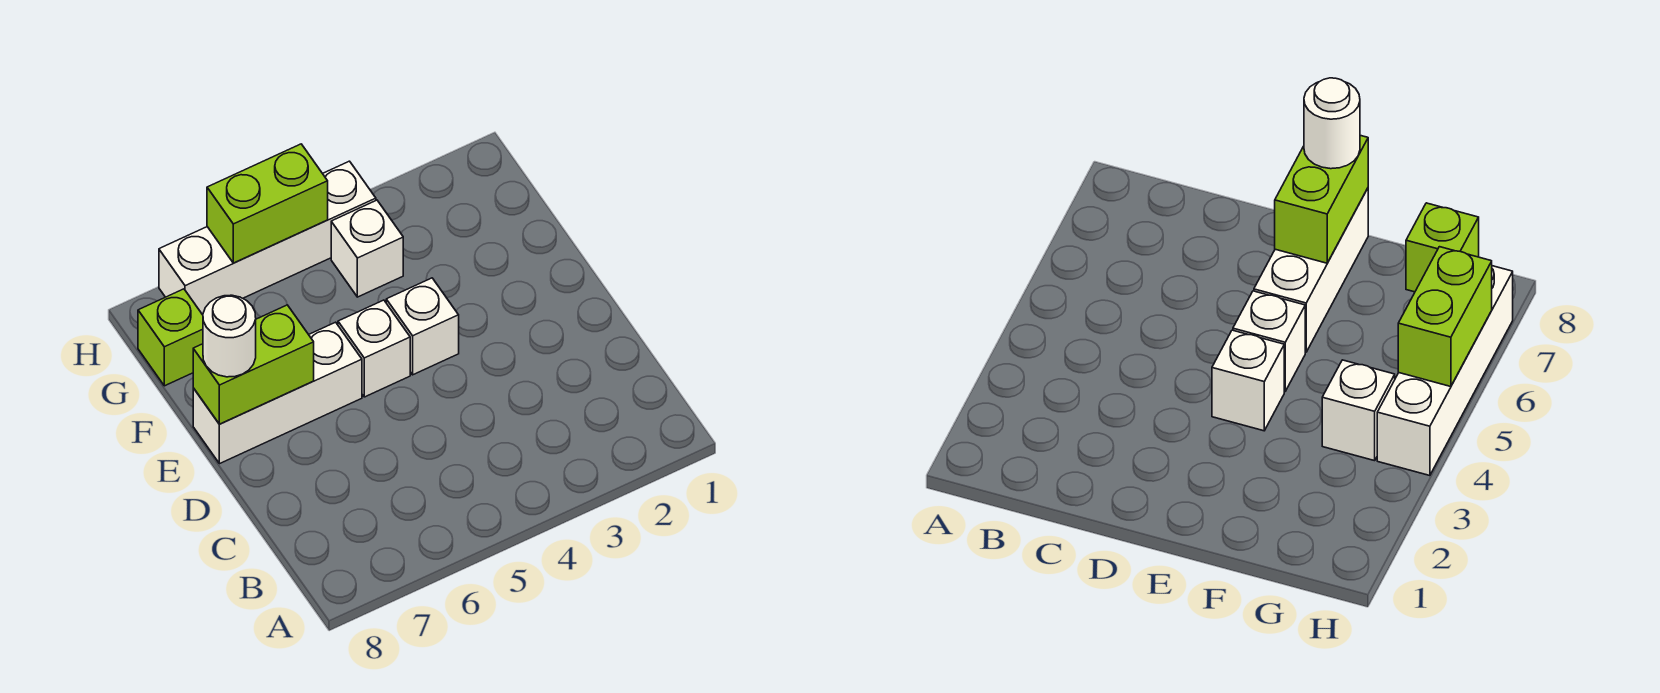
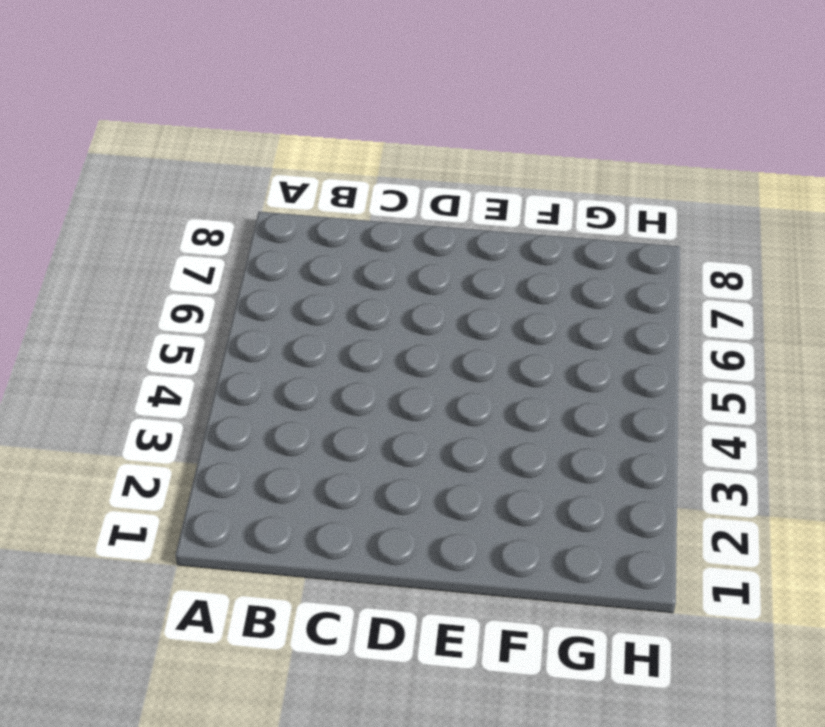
none -> white 1x1 brick [386,278,459,375]
none -> white 1x1 brick [338,300,410,397]

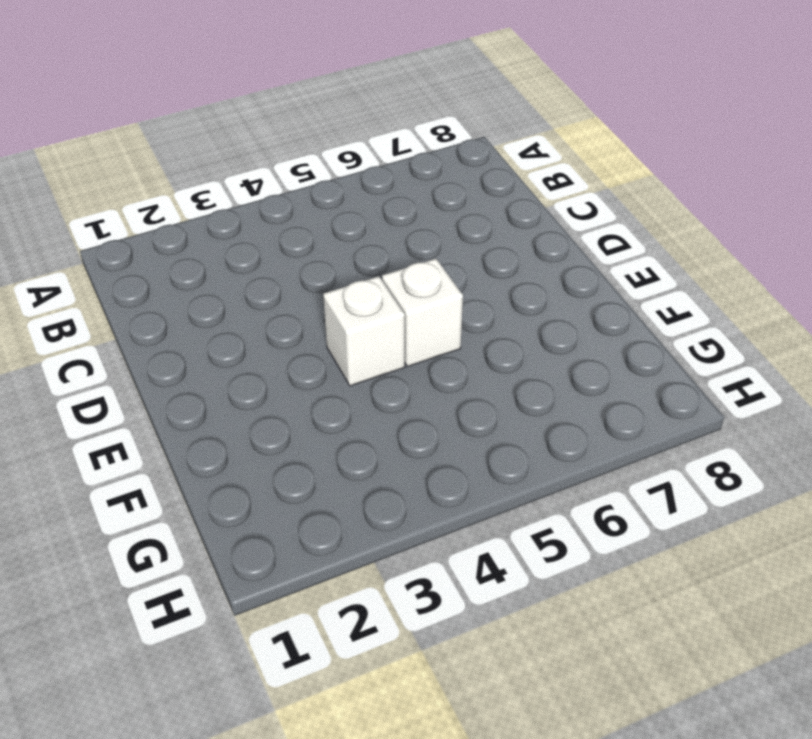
none -> white 1x3 brick [193,322,362,464]
none -> white 1x1 brick [331,200,403,297]

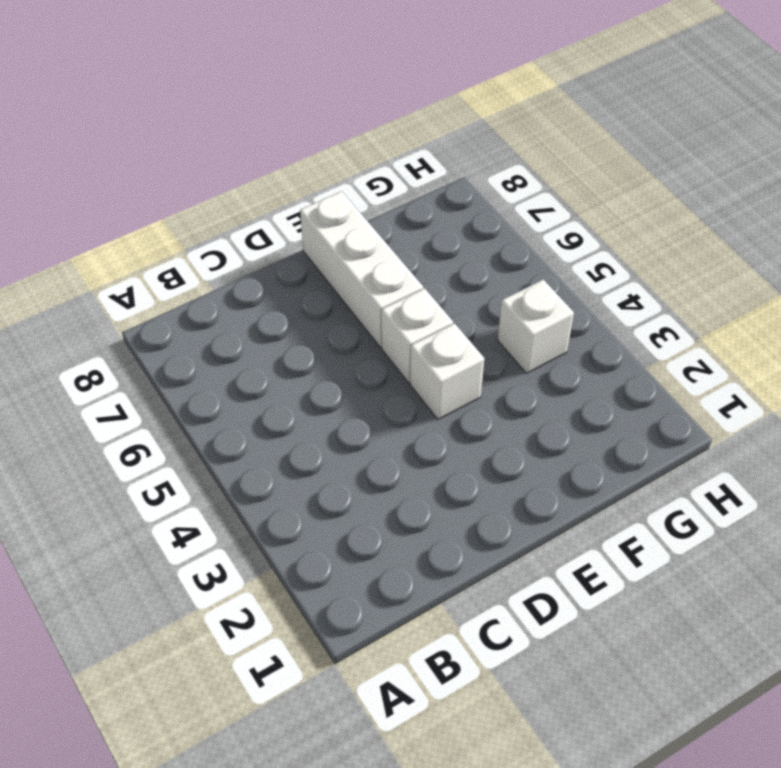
none -> lime 1x1 brick [138,289,203,386]
none -> white 1x4 brick [159,161,376,315]

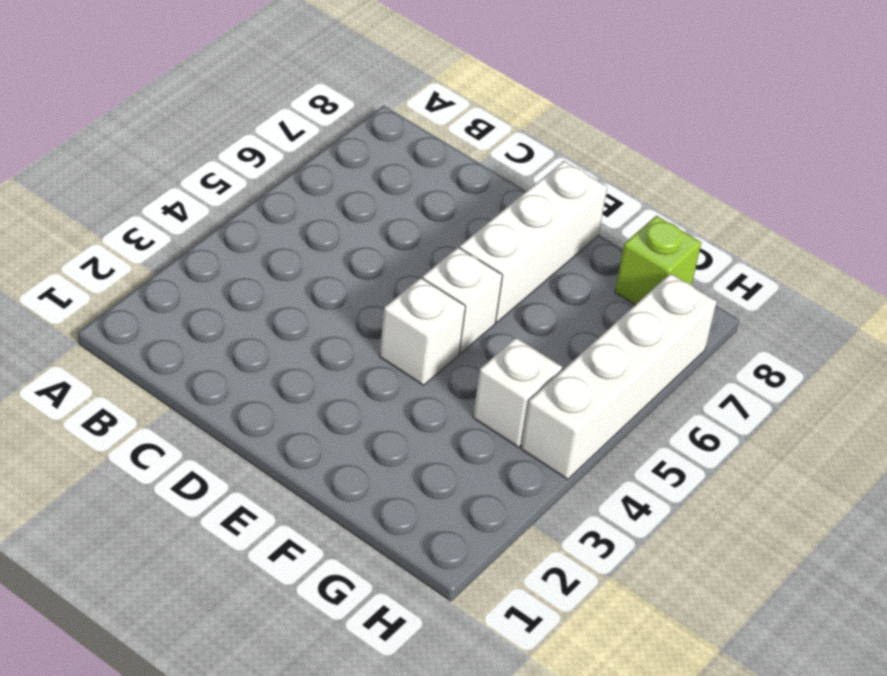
none -> lime 1x2 brick [193,305,314,424]
none -> lime 1x2 brick [207,144,328,263]

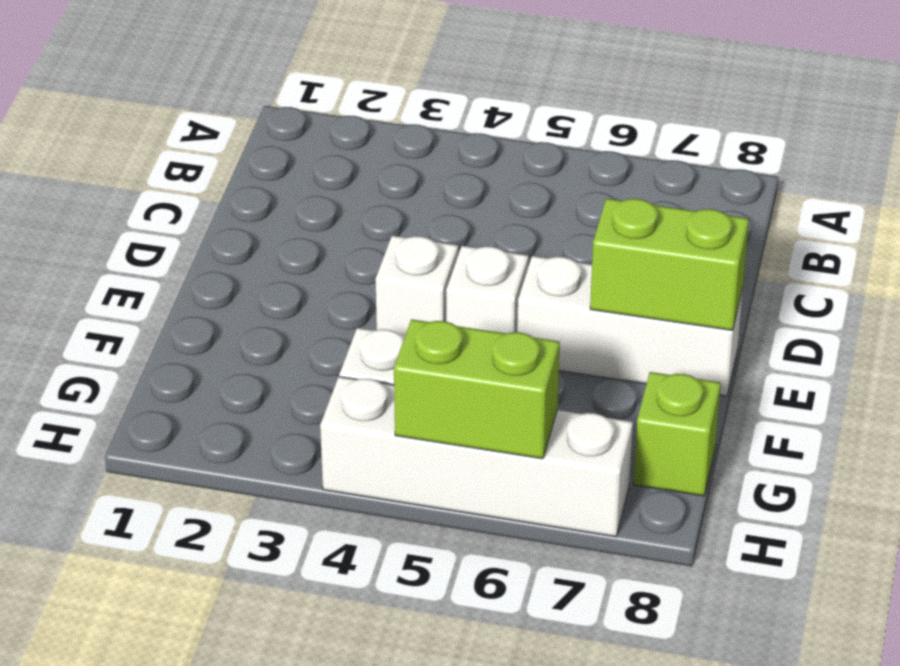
none -> white 1x1 round brick [203,295,256,377]

